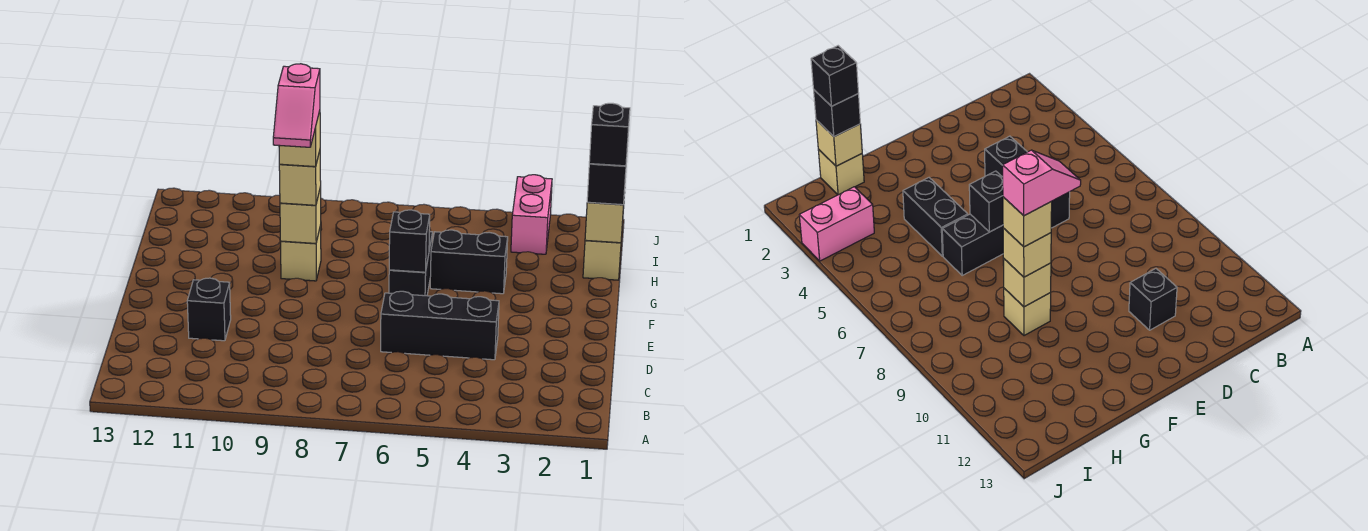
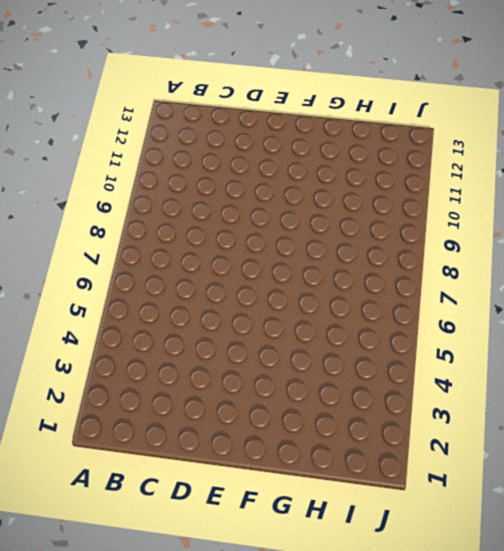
none -> black 1x3 brick [381,291,499,360]
none -> black 1x1 brick [187,278,231,341]
none -> black 1x2 brick [389,231,433,296]

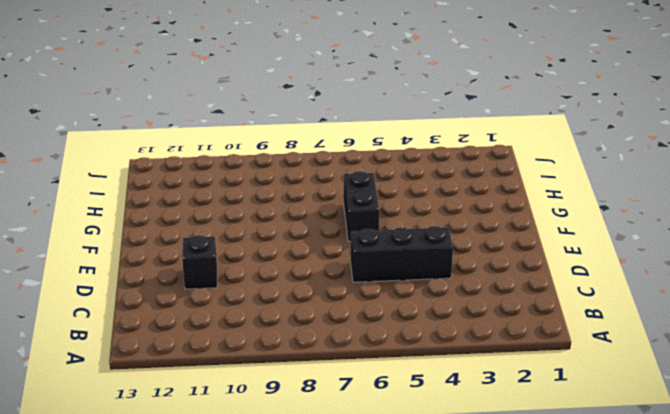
none -> black 1x2 brick [430,230,508,294]
none -> tan 1x1 brick [281,226,321,281]
none -> tan 1x1 brick [583,238,622,280]

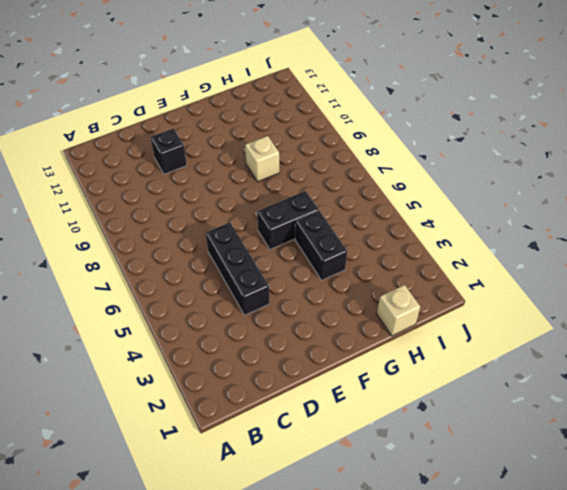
none -> pink 1x2 brick [511,175,552,254]
none -> black 1x1 brick [389,210,430,272]
none -> tan 1x1 brick [280,187,321,243]

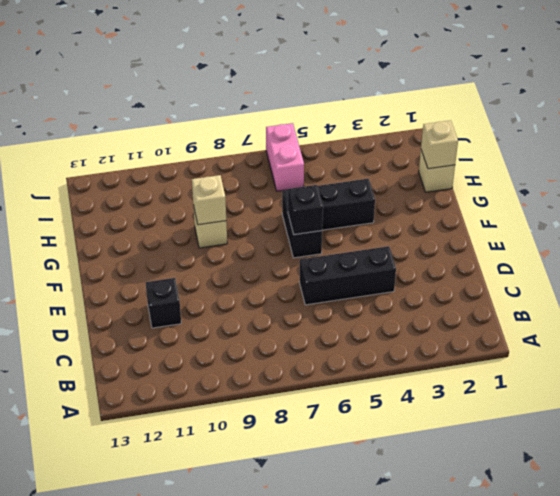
pink 1x2 brick [266,123,304,191] -> pink 1x2 brick moved to [511,175,552,254]
none -> tan 1x1 brick [279,151,321,205]
none -> black 1x1 brick [587,160,627,205]
none -> tan 1x1 brick [279,111,320,167]

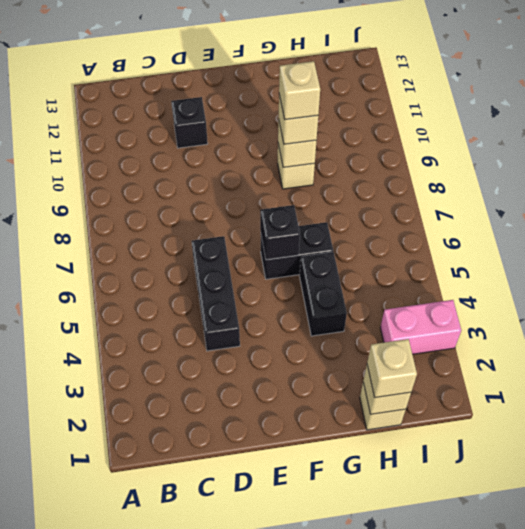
tan 1x1 brick [367,339,417,398] -> black 1x1 brick [587,160,627,205]
none -> black 1x1 brick [589,103,630,166]
none -> pink 1x2 slope [273,64,320,147]

